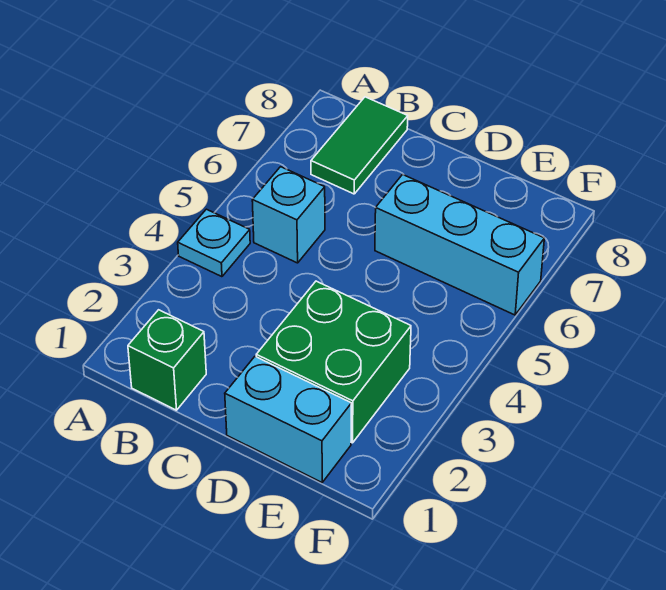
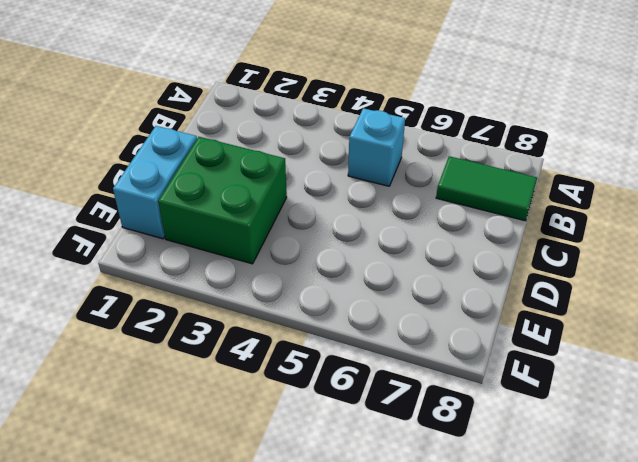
none -> cyan 1x1 plate [178,209,250,277]
none -> green 1x1 brick [128,310,206,410]

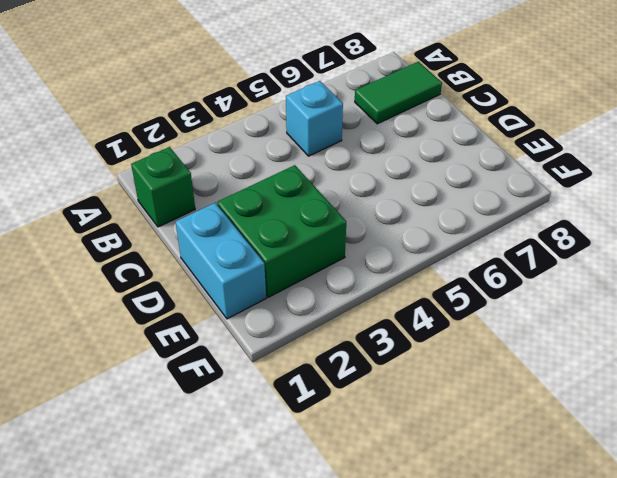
none -> cyan 1x1 plate [178,209,250,277]
none -> cyan 1x3 brick [375,175,544,315]

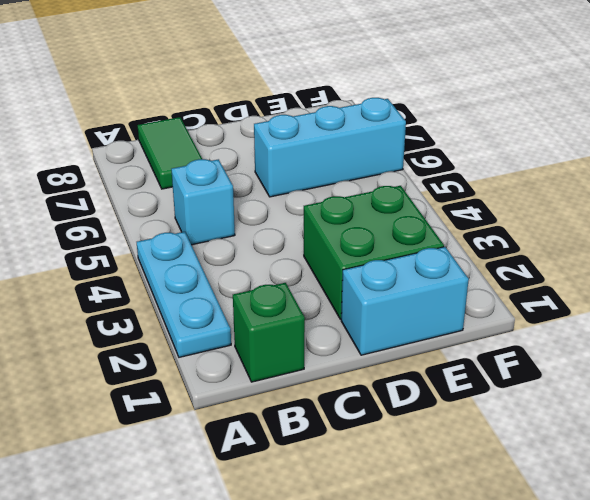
cyan 1x3 plate [137,232,231,357] -> cyan 1x1 plate [178,209,250,277]

